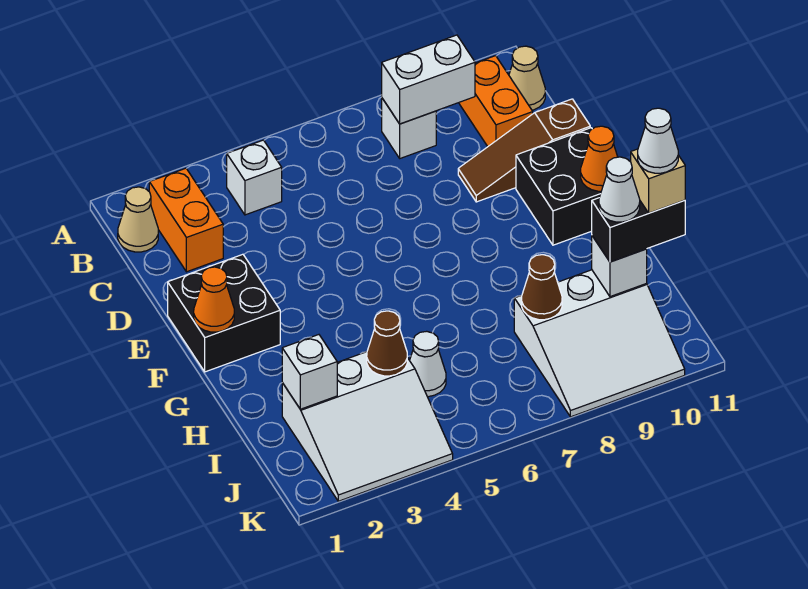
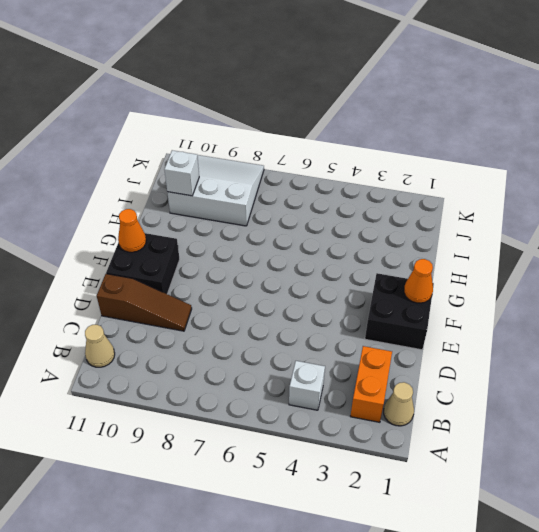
none -> white 1x1 brick [382,98,436,158]
none -> orange 1x2 brick [459,56,533,146]
none -> white 3x3 slope [282,352,453,501]

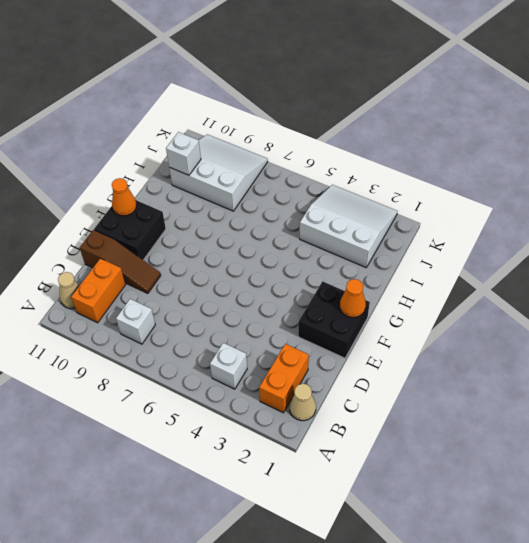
none -> white 1x1 cone [410,331,446,397]
none -> white 1x2 brick [382,35,475,124]
none -> white 1x1 brick [282,335,337,409]

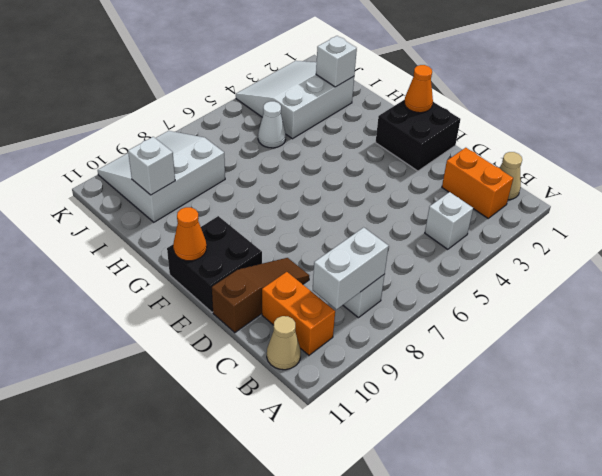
none -> brown 1x1 cone [367,311,407,376]
none -> brown 1x1 cone [522,255,562,320]
none -> black 1x2 brick [592,198,685,262]

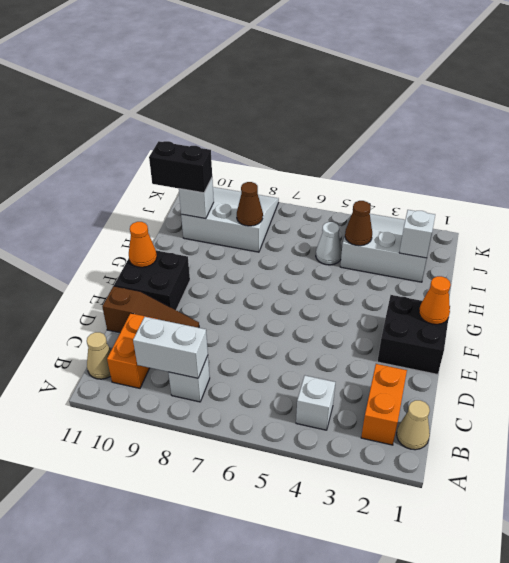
none -> white 1x1 cone [599,157,640,222]
none -> tan 1x1 brick [631,149,685,213]
none -> white 1x1 cone [638,108,678,173]

